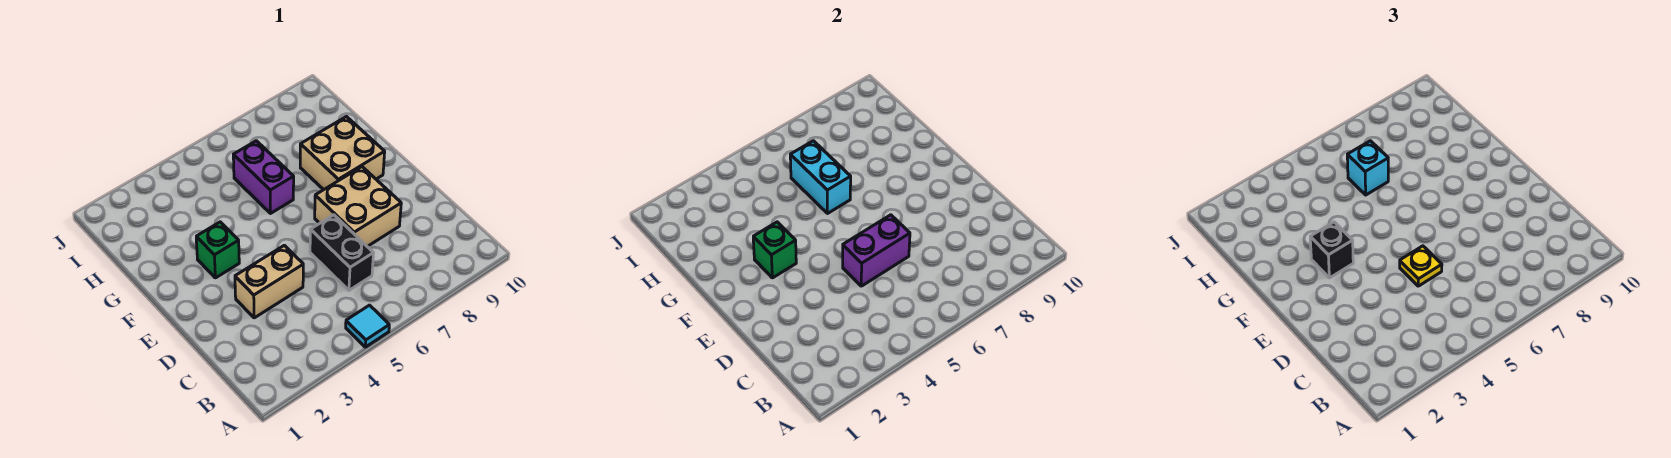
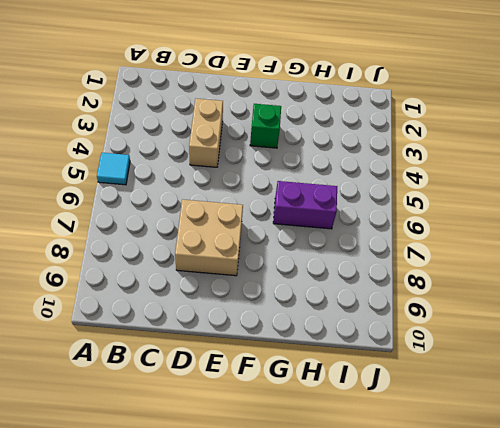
none -> black 1x2 brick [310,215,373,290]
none -> tan 2x2 brick [300,117,385,190]
none -> purple 1x2 brick [843,215,910,286]

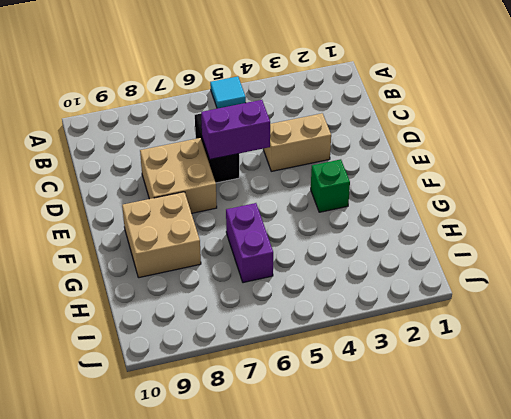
none -> green 1x1 brick [753,222,796,278]
none -> cyan 1x2 brick [790,141,851,214]
none -> yellow 1x1 plate [1400,246,1442,286]

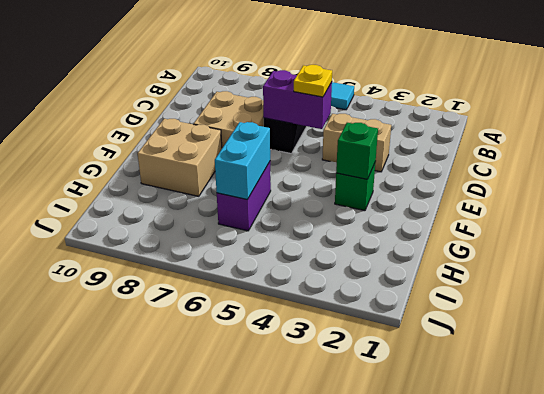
none -> black 1x1 brick [1310,222,1353,278]
none -> cyan 1x1 brick [1347,141,1388,195]

